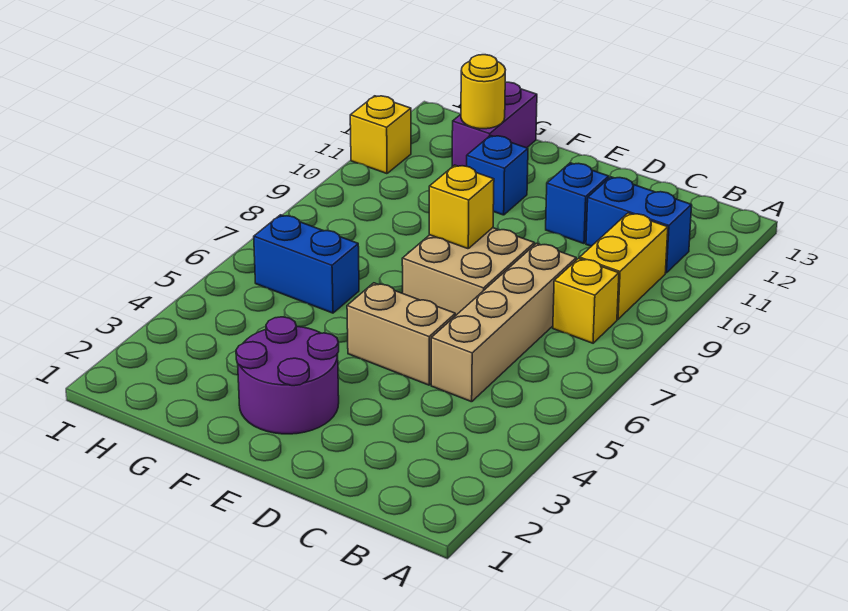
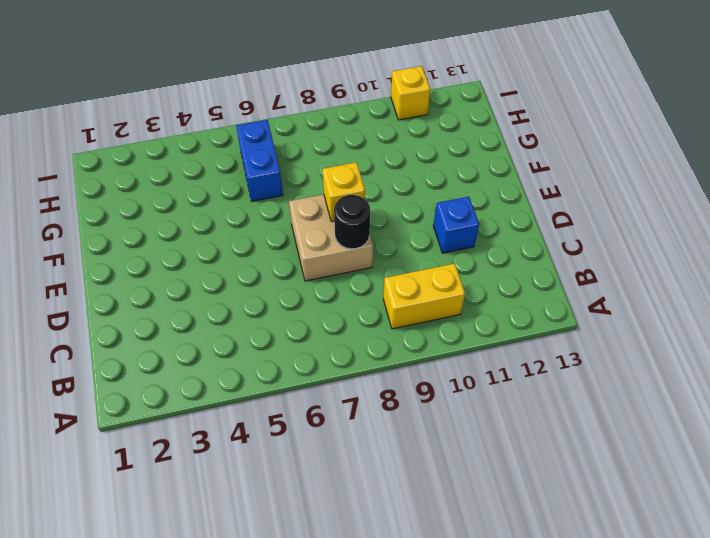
black 1x1 round brick [334,195,370,249] -> none
none -> yellow 1x1 brick [553,258,619,343]
none -> blue 1x2 brick [586,177,692,273]
none -> tan 1x4 brick [431,243,576,402]

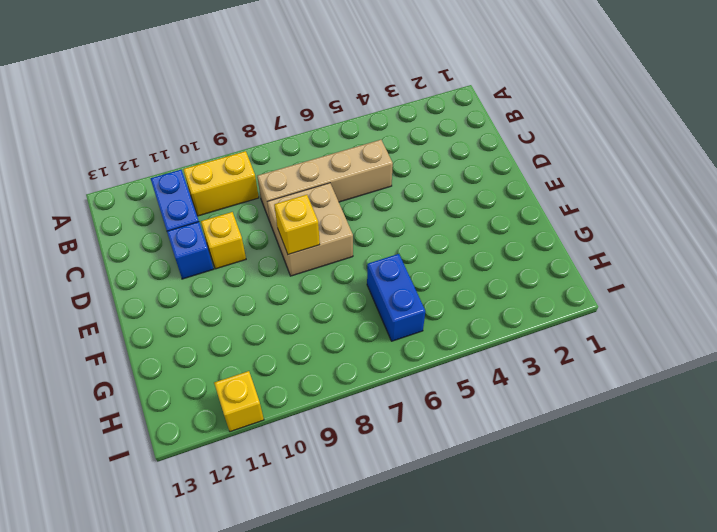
yellow 1x1 brick [201,212,246,269] -> yellow 1x1 brick moved to [553,258,619,343]
none -> tan 1x2 brick [347,283,455,385]
none -> purple 2x2 round brick [236,317,339,434]
none -> blue 1x1 brick [467,136,528,215]

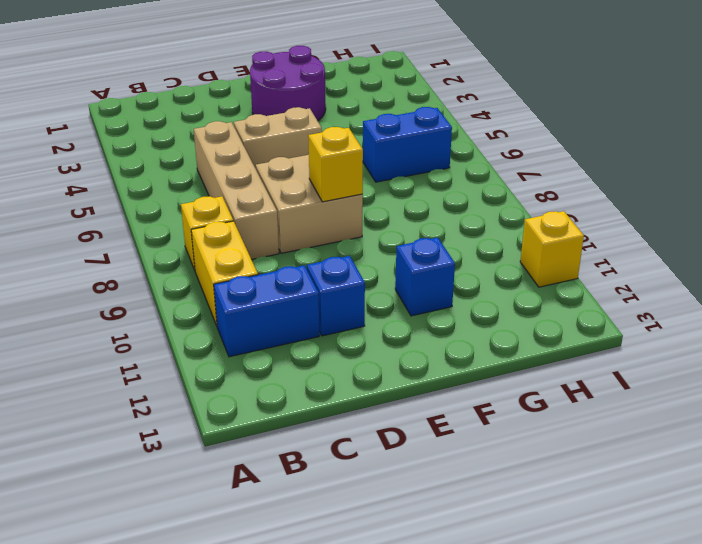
none -> purple 1x2 brick [452,82,537,167]
none -> yellow 1x1 round brick [461,55,505,129]

